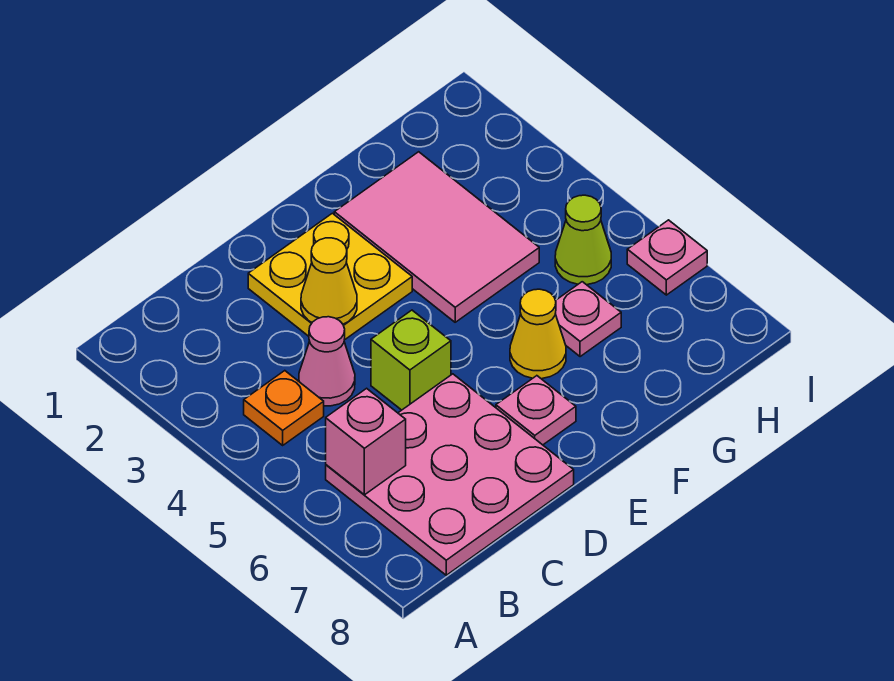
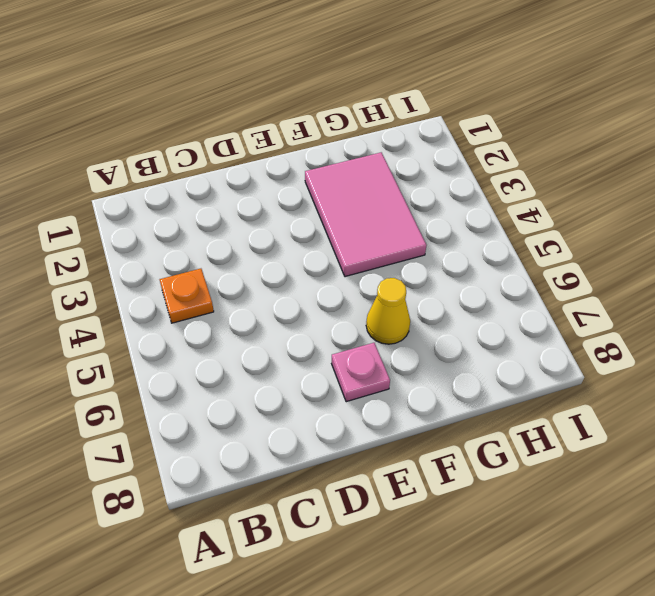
none -> pink 3x3 plate [326,374,574,575]
none -> pink 1x1 cone [299,317,355,406]
none -> yellow 2x2 plate [248,213,412,340]

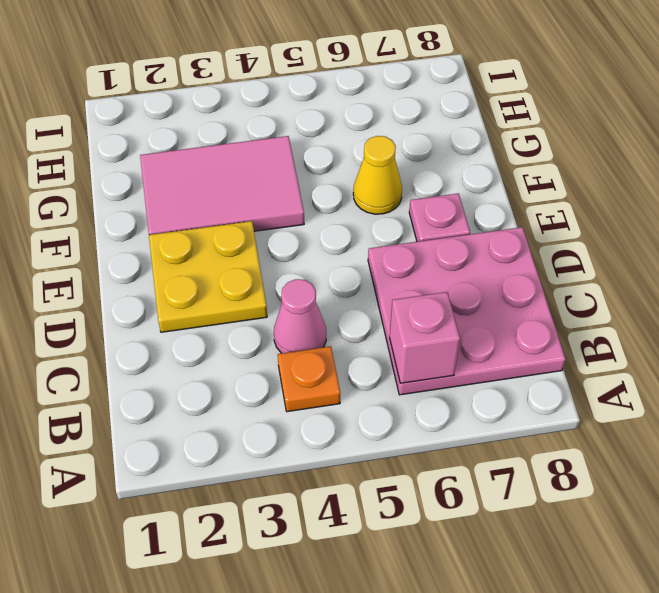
none -> lime 1x1 brick [371,310,451,410]
none -> pink 1x1 plate [555,282,621,357]
none -> lime 1x1 cone [555,195,611,285]

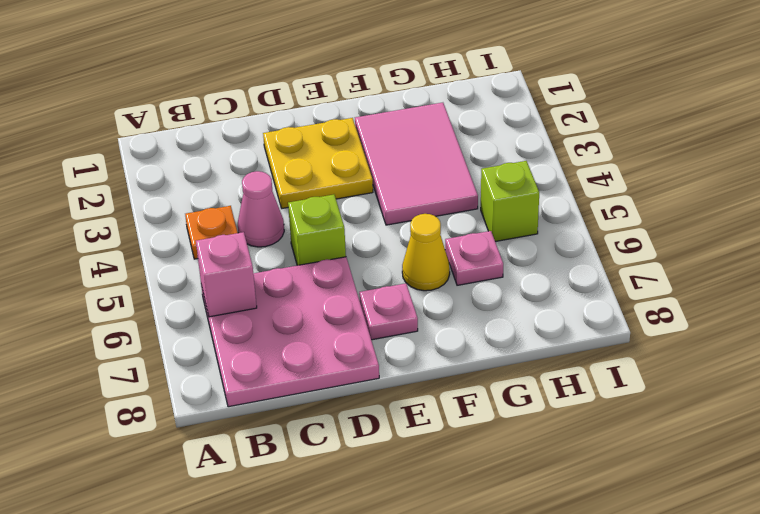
lime 1x1 brick [481,161,539,242] -> lime 1x1 cone [555,195,611,285]
none -> pink 1x1 plate [627,220,707,295]
none -> yellow 1x1 cone [301,238,357,324]

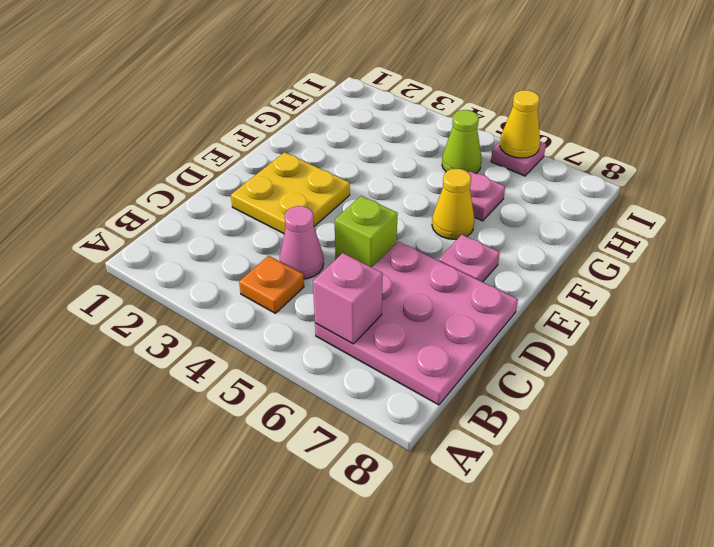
yellow 1x1 cone [500,90,540,158] -> yellow 1x1 cone moved to [301,238,357,324]
none -> pink 2x3 tile [334,152,539,322]

